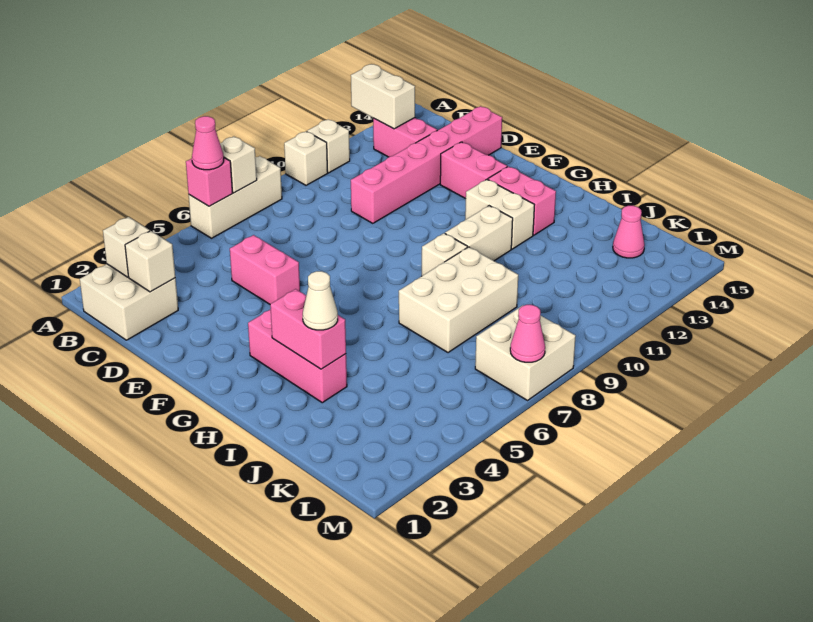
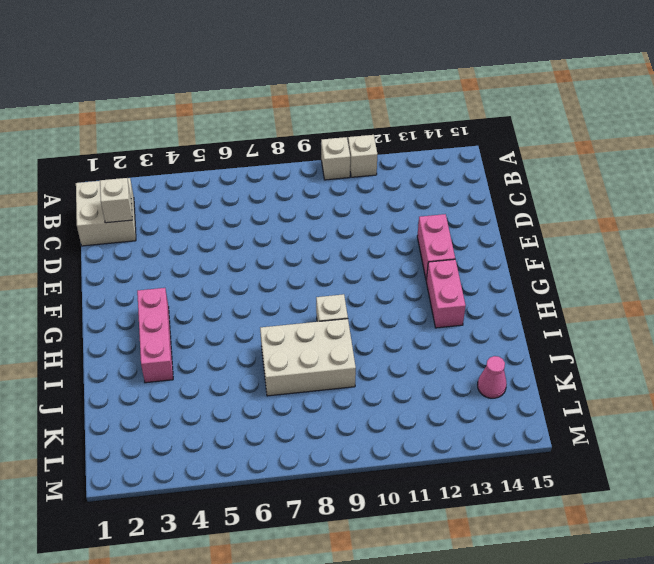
none -> white 1x3 brick [189,156,282,238]
none -> pink 1x2 brick [373,118,437,157]
none -> pink 1x2 brick [230,235,300,304]

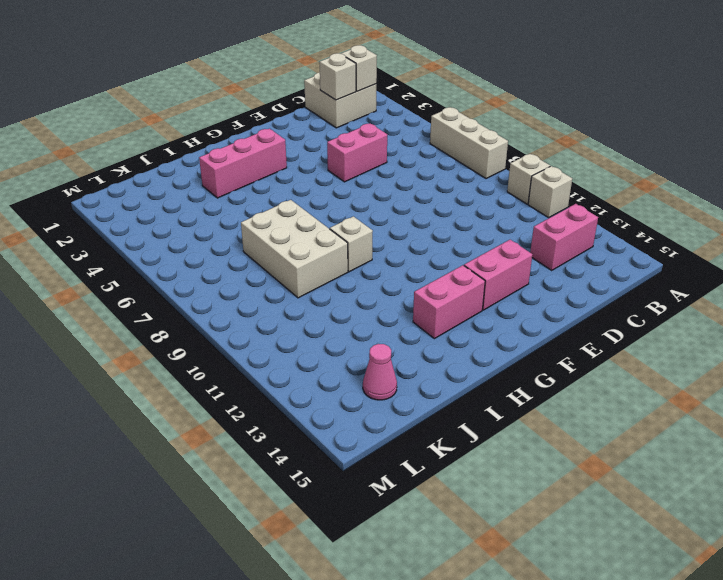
none -> pink 1x6 brick [351,106,502,223]
none -> white 1x2 brick [465,179,534,249]
none -> white 1x2 brick [445,206,513,261]

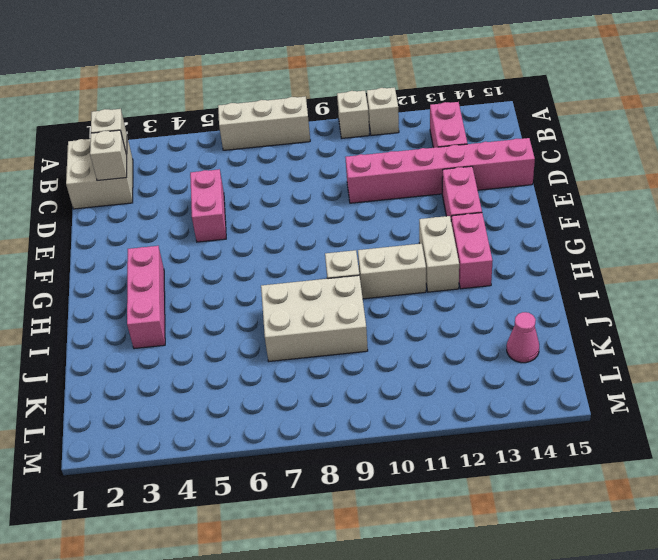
none -> white 2x2 brick [475,305,576,400]
none -> pink 1x1 brick [186,158,233,206]
none -> white 1x1 brick [220,136,257,193]

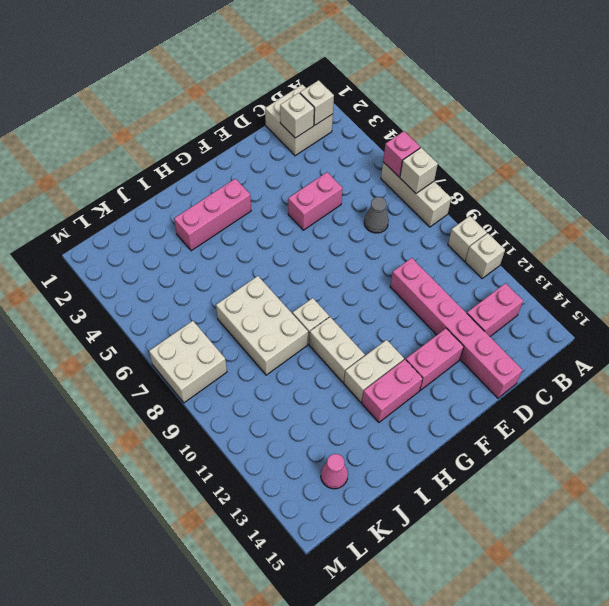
grey 1x1 cone [364,197,389,233] -> none
none -> white 1x2 brick [351,64,415,129]
none -> pink 1x2 brick [270,289,346,369]
none -> pink 1x1 cone [510,305,545,362]

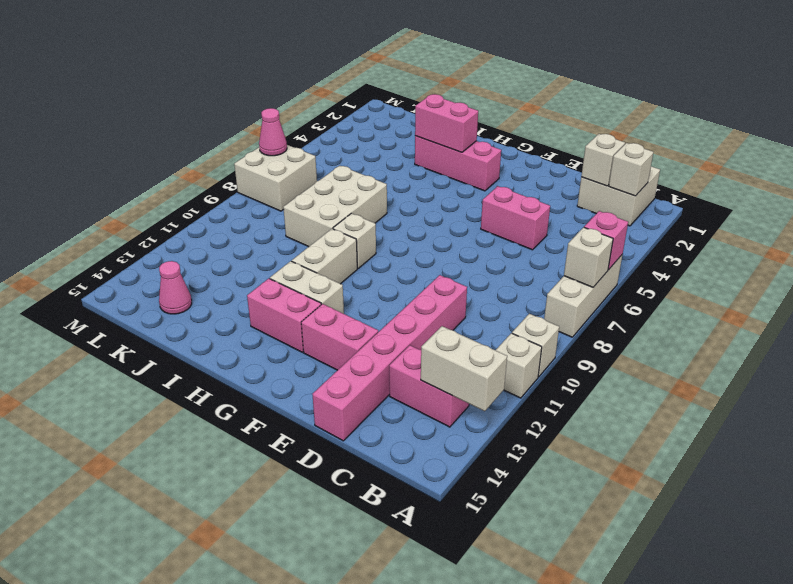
none -> pink 1x1 cone [192,116,224,170]
none -> white 1x1 cone [303,271,338,330]

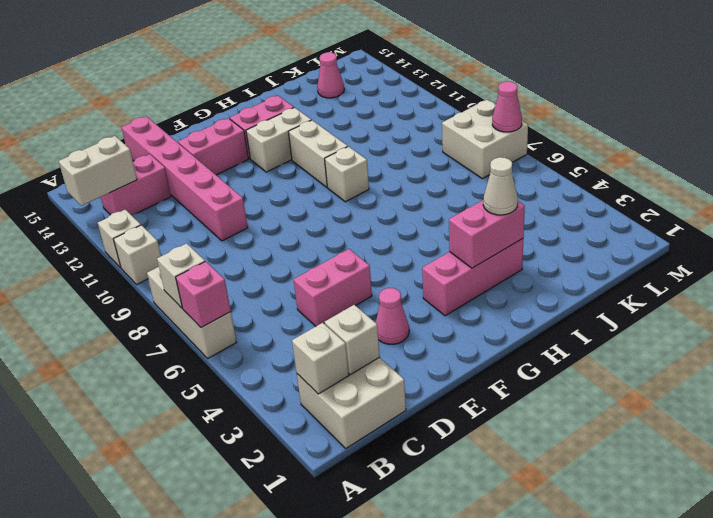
pink 1x1 cone [376,288,409,344] -> pink 1x1 cone moved to [192,116,224,170]
none -> white 2x3 brick [399,247,518,353]

